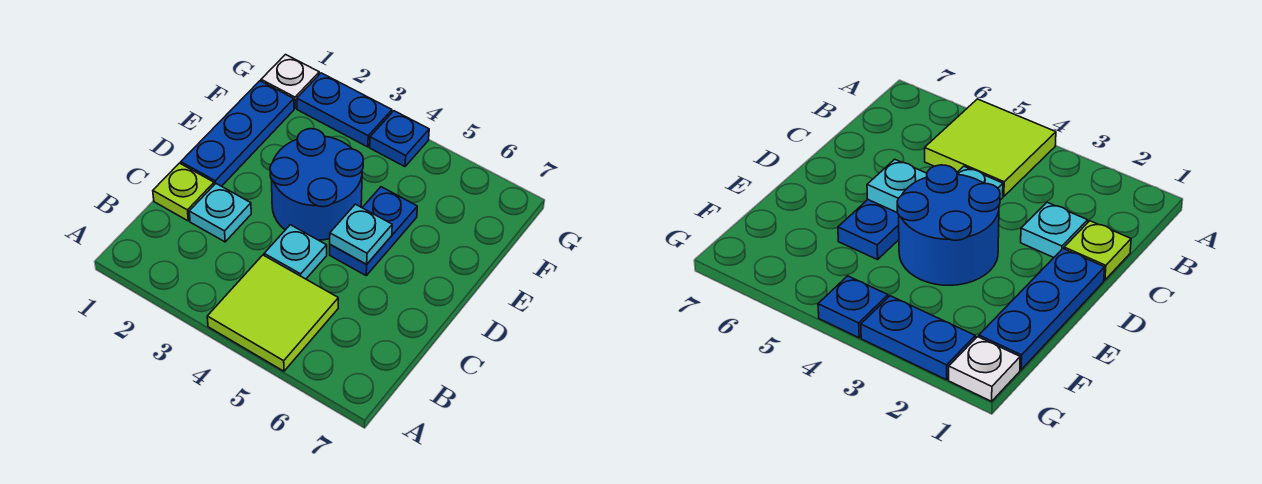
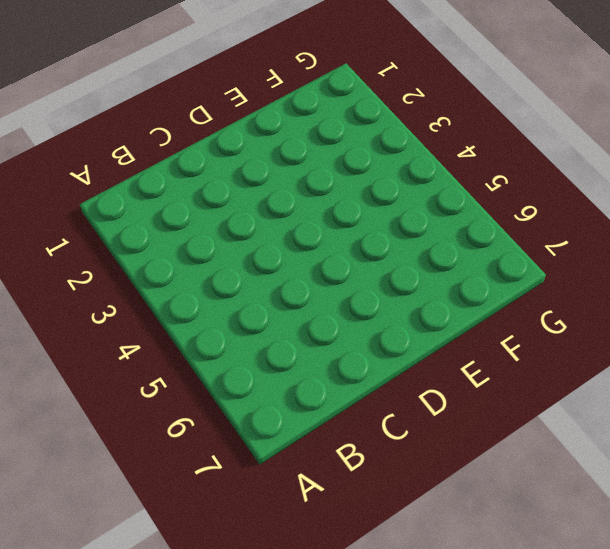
none -> lime 2x2 tile [207,255,338,371]
none -> lime 1x1 plate [153,163,214,221]

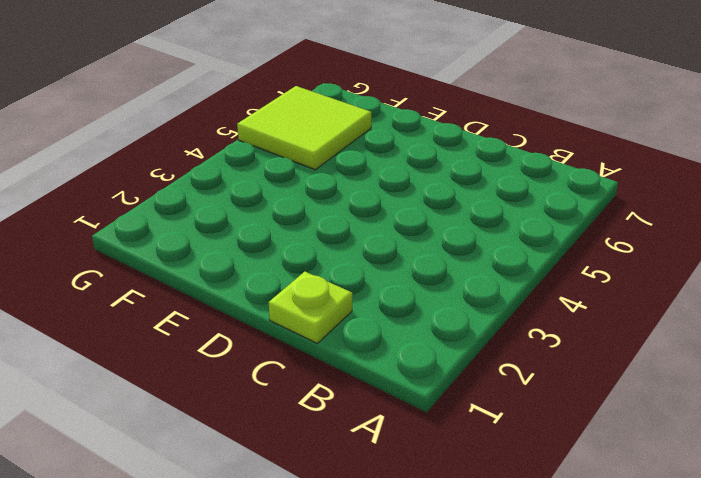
lime 2x2 tile [237,86,372,170] -> lime 2x2 tile moved to [207,255,338,371]
none -> cyan 1x1 plate [189,184,251,242]
none -> cyan 1x1 plate [264,225,327,279]

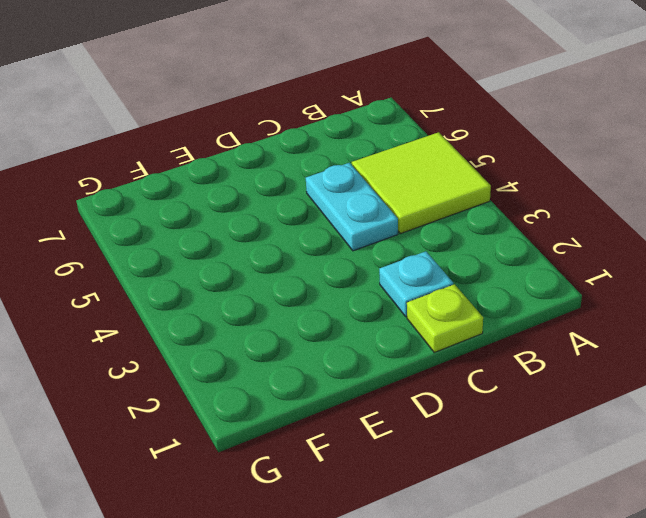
cyan 1x2 plate [306,163,398,251] -> cyan 1x1 plate [264,225,327,279]
none -> blue 1x3 plate [181,81,294,186]
none -> blue 2x2 round brick [270,129,363,240]

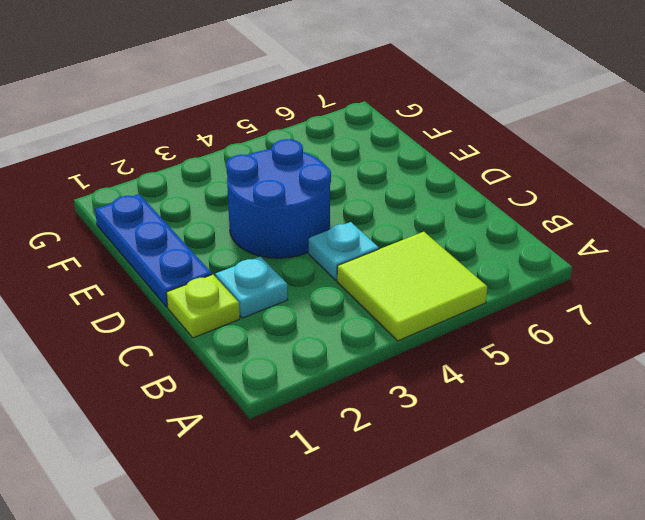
none -> blue 1x2 plate [330,187,417,275]
none -> white 1x1 plate [261,55,319,108]

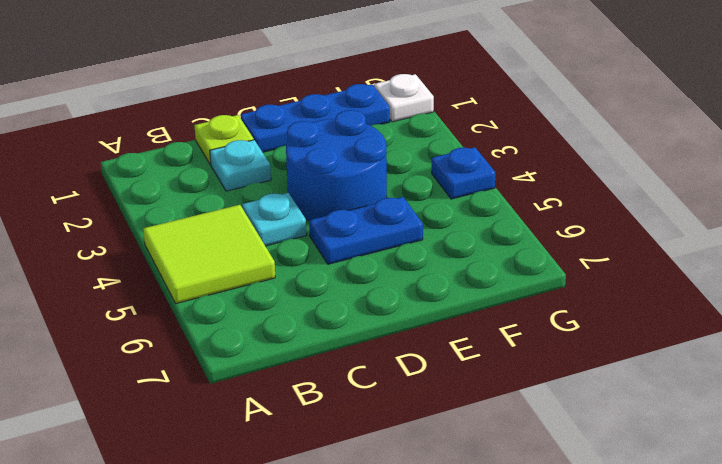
none -> blue 1x2 plate [297,73,392,147]
none -> cyan 1x1 plate [330,204,392,264]

